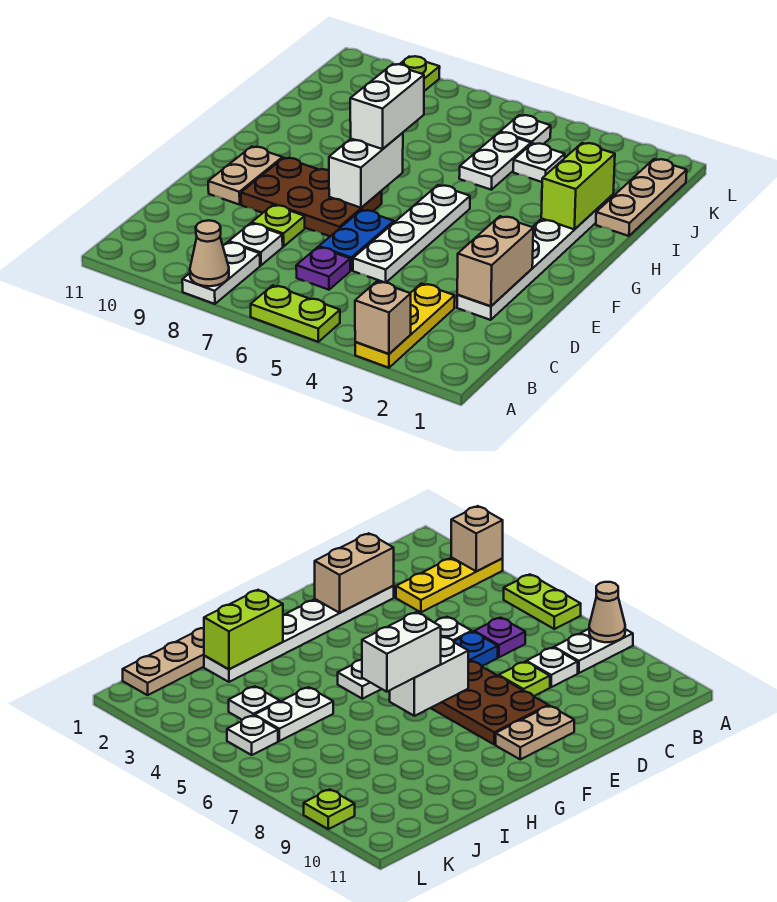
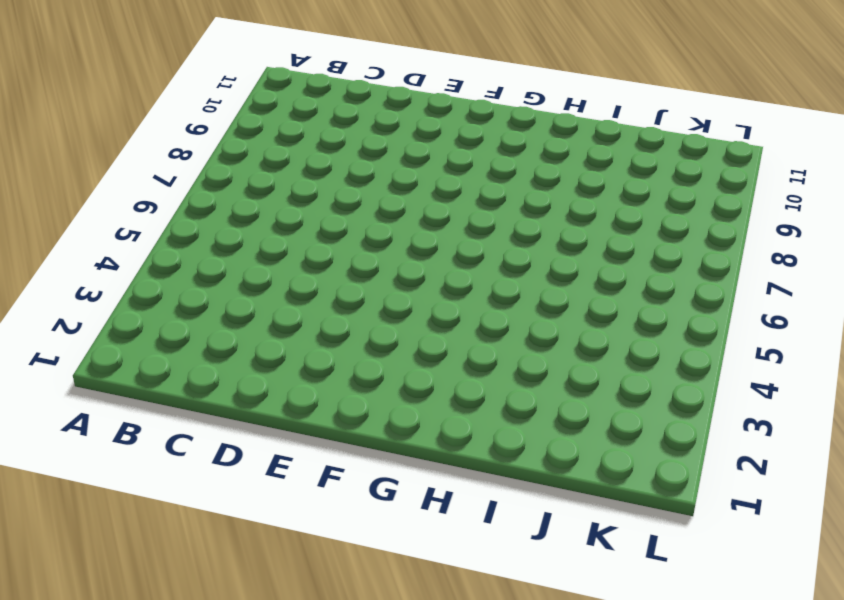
none -> yellow 1x3 plate [355,284,455,368]
none -> lime 1x2 plate [251,285,340,342]
none -> white 1x2 plate [182,242,260,304]

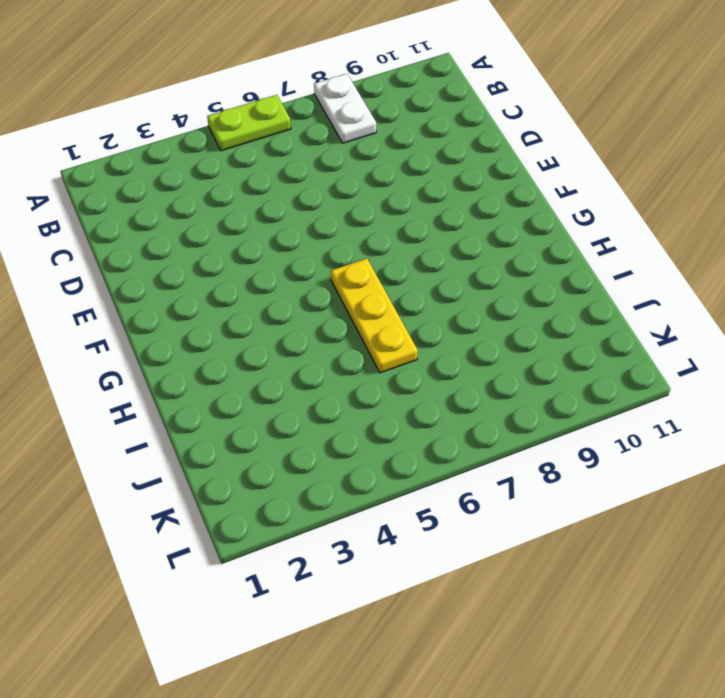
yellow 1x3 plate [331,259,418,373] -> yellow 1x3 plate moved to [355,284,455,368]
none -> purple 1x1 plate [296,247,350,290]
none -> white 1x1 plate [229,223,283,265]
none -> white 1x6 plate [457,195,613,320]

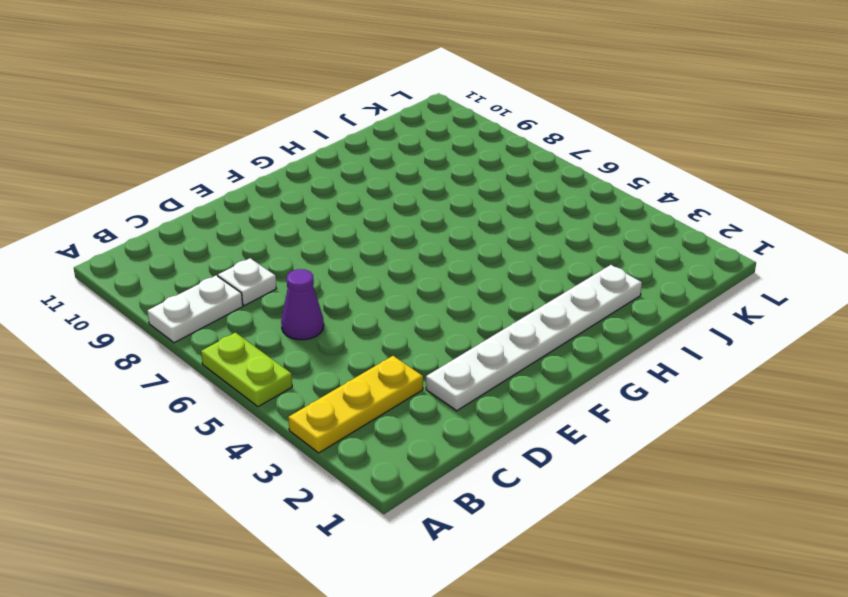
purple 1x1 cone [281,269,324,340] -> purple 1x1 plate [296,247,350,290]
none -> white 1x4 plate [353,185,470,283]
none -> blue 1x2 plate [319,210,394,270]
none -> lime 1x1 plate [252,205,305,246]

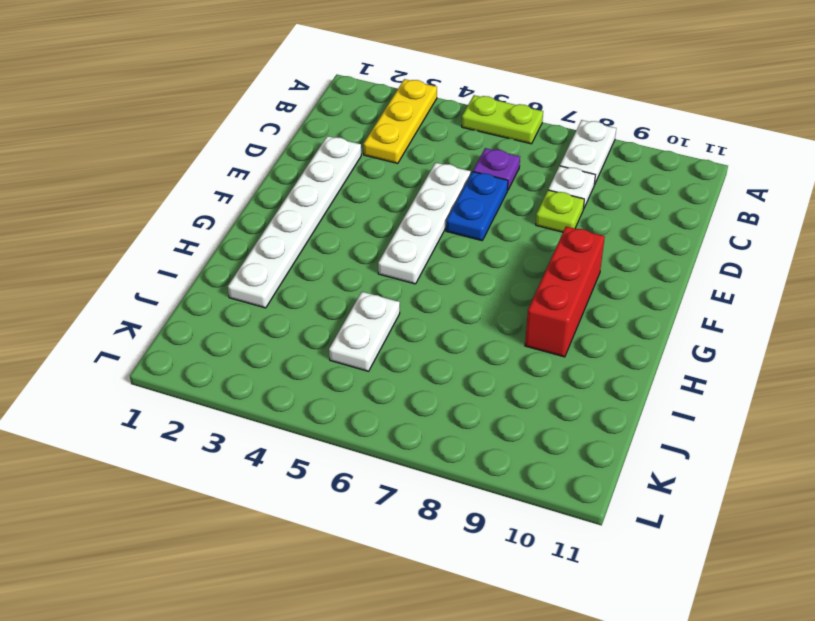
red 1x3 brick [525,226,605,357] -> brown 2x3 plate [241,158,382,236]
none -> tan 1x2 plate [208,147,282,205]
none -> tan 1x3 plate [596,159,687,236]
none -> white 1x1 plate [513,143,565,182]

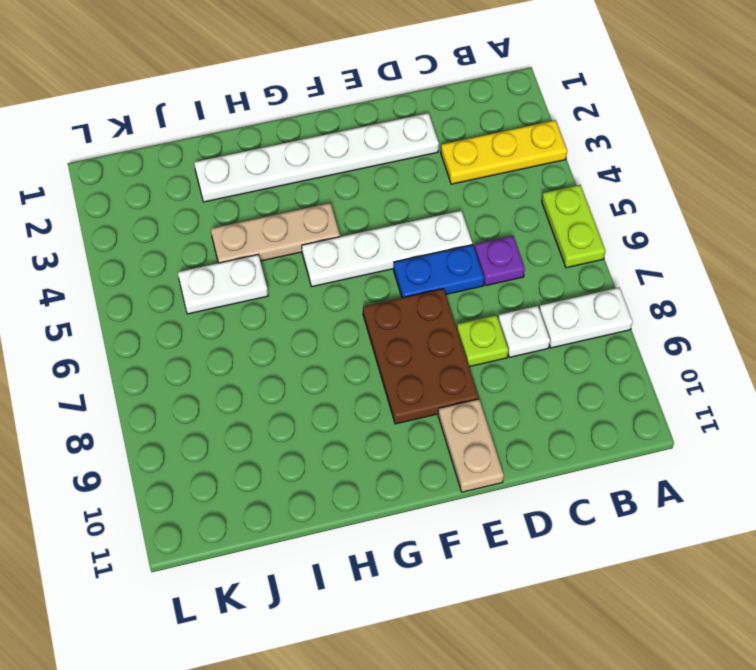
tan 1x2 plate [438,399,504,492] -> tan 1x2 plate turned to [208,147,282,205]
tan 1x3 plate [211,203,340,263] -> tan 1x3 plate moved to [596,159,687,236]
none -> white 1x1 plate [513,143,565,182]
none -> white 1x1 plate [500,115,551,144]
none -> lime 1x1 plate [400,56,440,91]

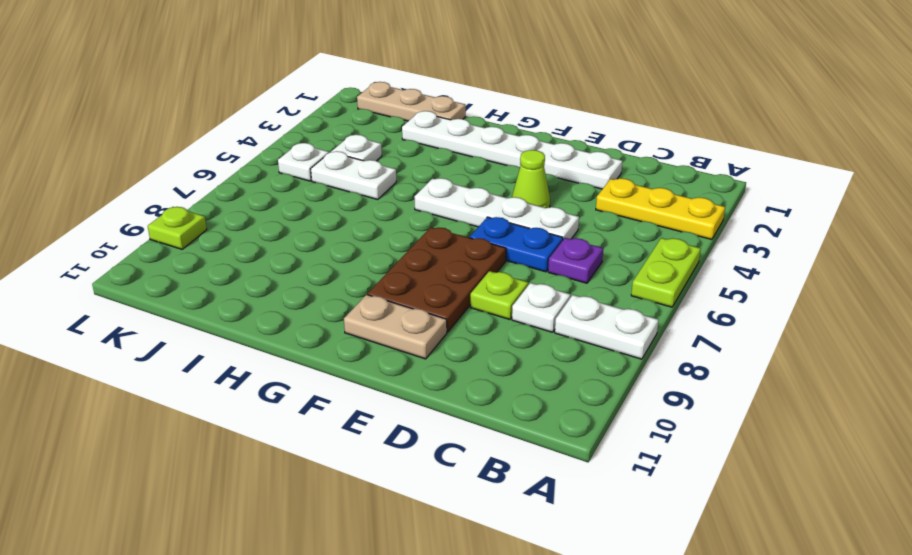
lime 1x1 cone [512,150,550,208] -> none
none -> tan 1x1 brick [355,281,411,354]
none -> tan 1x1 cone [190,221,229,286]
none -> tan 1x2 brick [457,216,533,306]

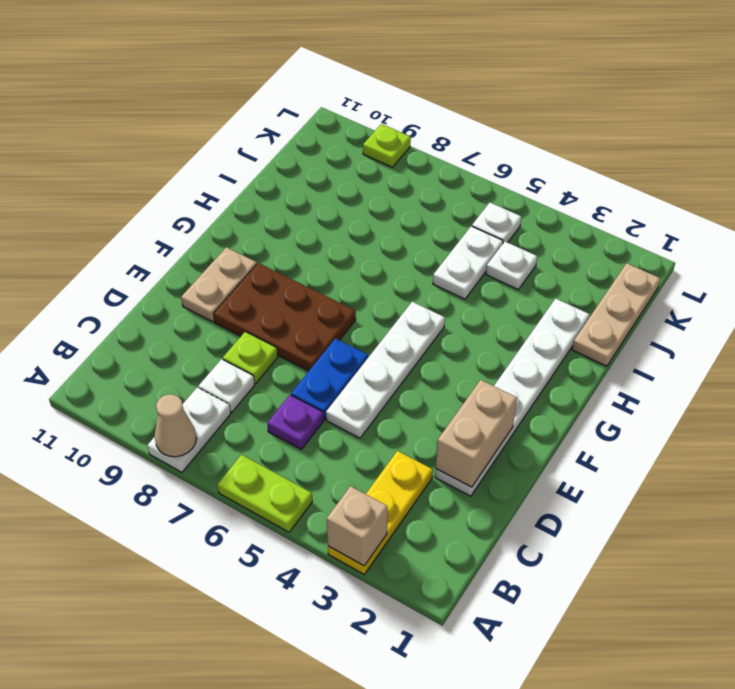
none -> white 1x2 brick [329,133,403,208]
none -> lime 1x2 brick [541,143,615,229]
none -> white 1x2 brick [350,64,424,149]

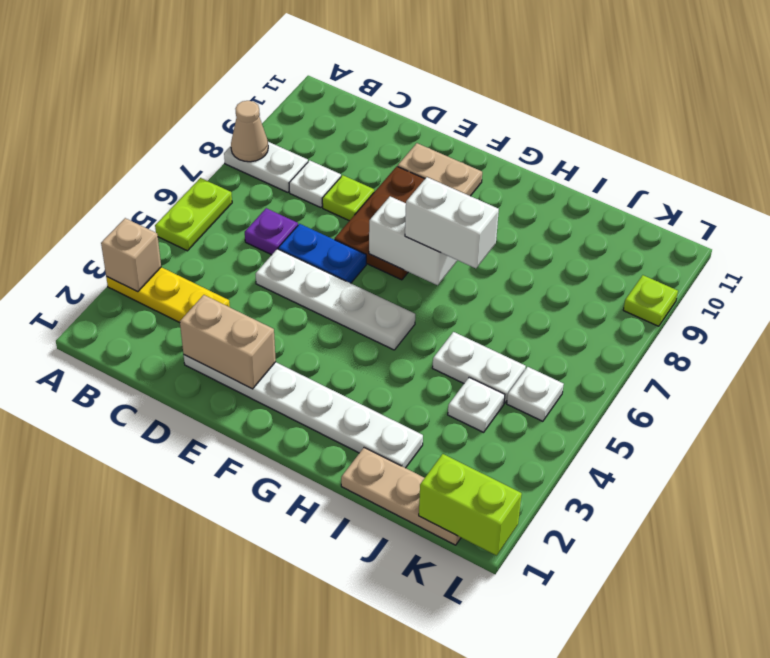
lime 1x2 brick [419,454,522,555] -> lime 1x2 brick moved to [541,143,615,229]

